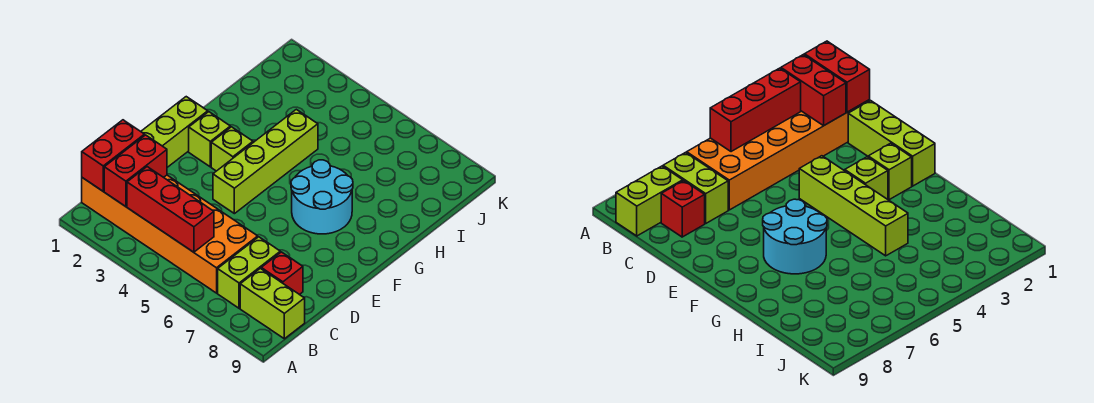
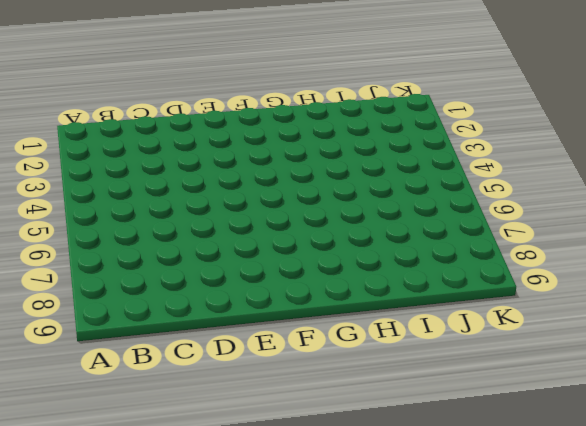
none -> orange 2x6 brick [82,175,258,293]
none -> lime 1x2 brick [218,237,280,308]
none -> lime 1x2 brick [240,268,305,339]

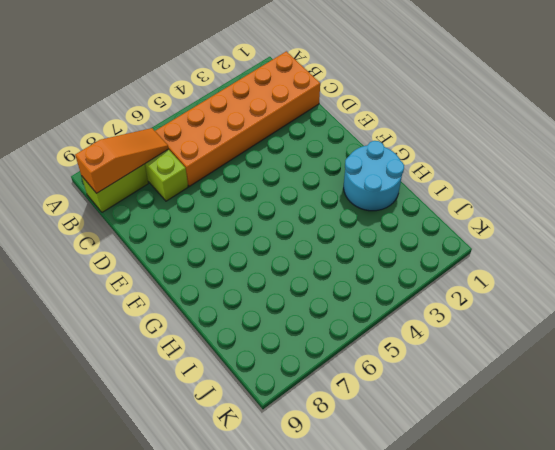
orange 1x3 slope [75,128,168,193] -> none
cyan 2x2 round brick [344,141,404,211] -> cyan 2x2 round brick moved to [291,160,353,234]
none -> red 1x1 brick [261,252,303,295]
none -> lime 1x3 brick [141,97,208,167]
none -> lime 1x4 brick [213,109,318,214]

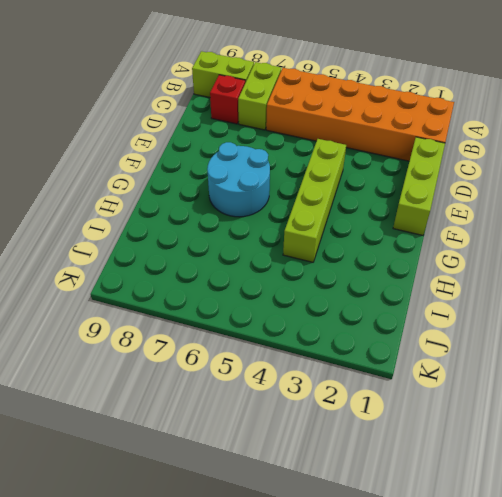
none -> lime 1x1 brick [189,112,230,167]
none -> lime 1x1 brick [211,127,253,171]
none -> red 1x2 brick [82,120,144,191]

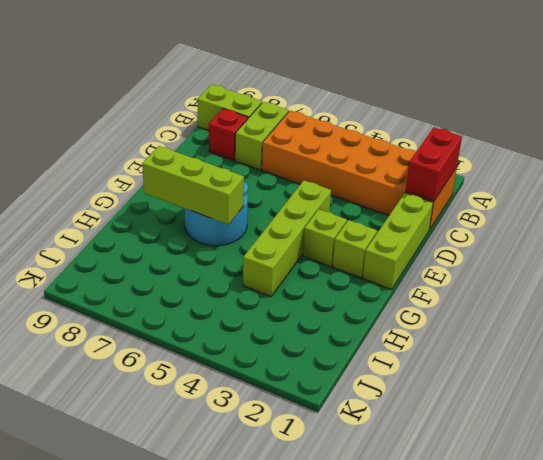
lime 1x3 brick [142,146,244,224] -> none
none -> red 1x2 brick [104,135,167,207]
none -> red 1x3 brick [127,167,214,252]

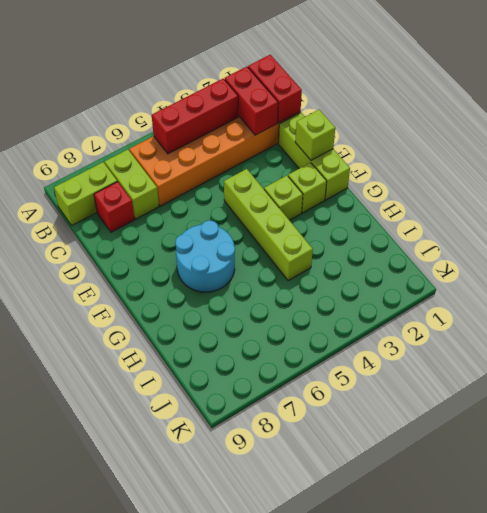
lime 1x1 brick [295,110,335,160] -> none

